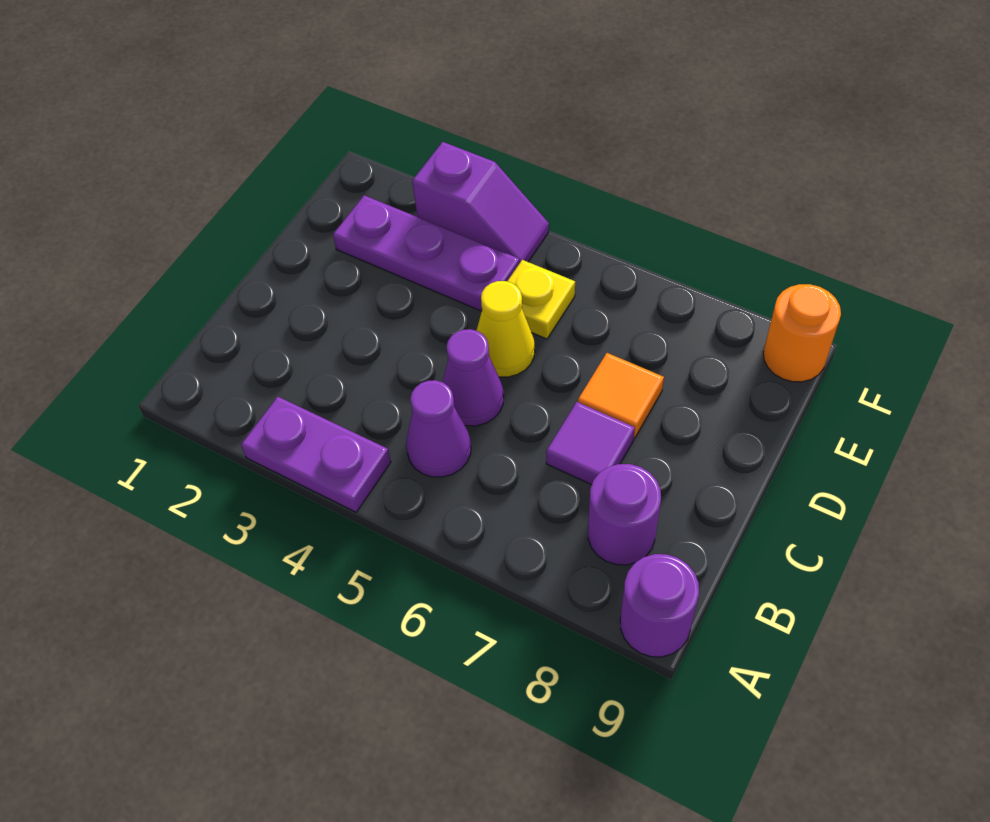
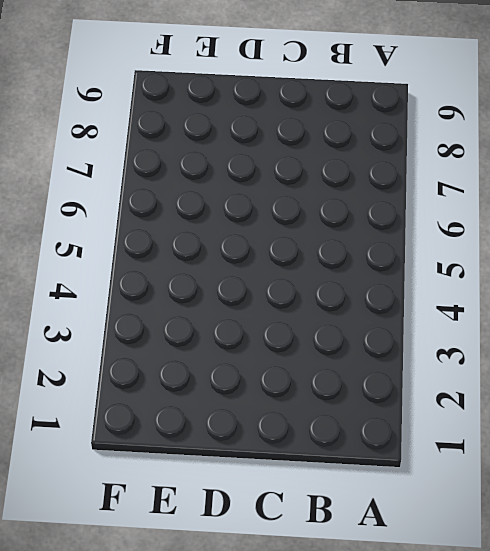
none -> purple 1x2 plate [241,397,391,512]
none -> purple 1x1 round brick [620,554,699,657]
none -> purple 1x1 cone [406,380,471,477]

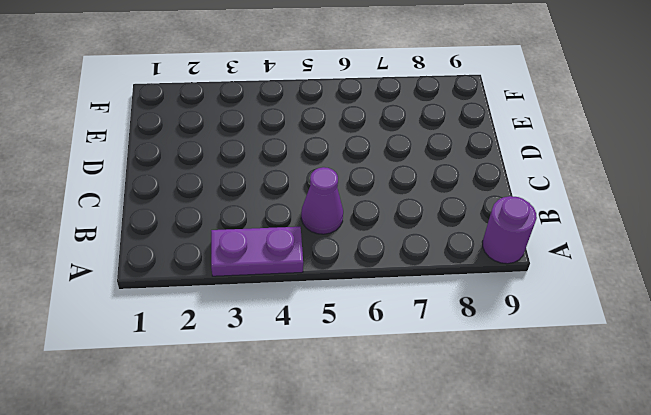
none -> purple 1x1 round brick [588,464,661,565]
none -> purple 1x1 cone [443,329,504,426]
none -> purple 1x1 tile [546,402,635,485]

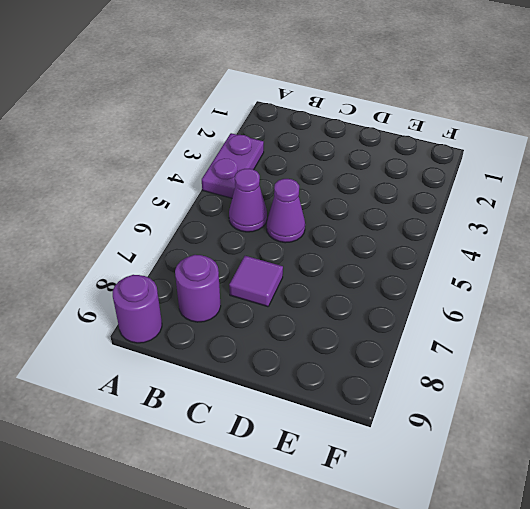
none -> yellow 1x1 cone [477,281,535,377]
none -> orange 1x1 tile [578,353,664,438]
none -> purple 1x3 plate [333,195,520,311]

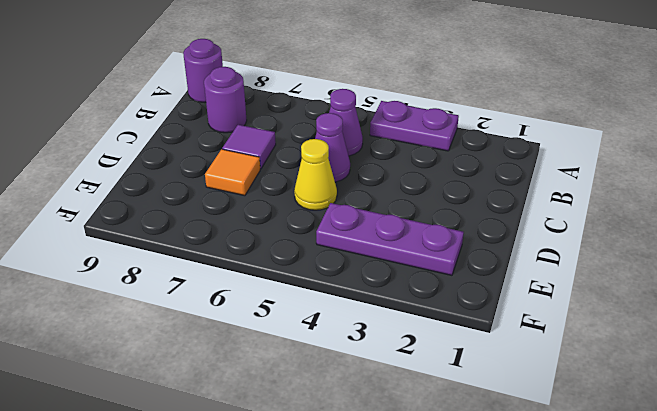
none -> yellow 1x1 plate [507,260,575,339]
none -> purple 1x2 slope [412,142,549,262]
none -> orange 1x1 round brick [763,284,841,382]

